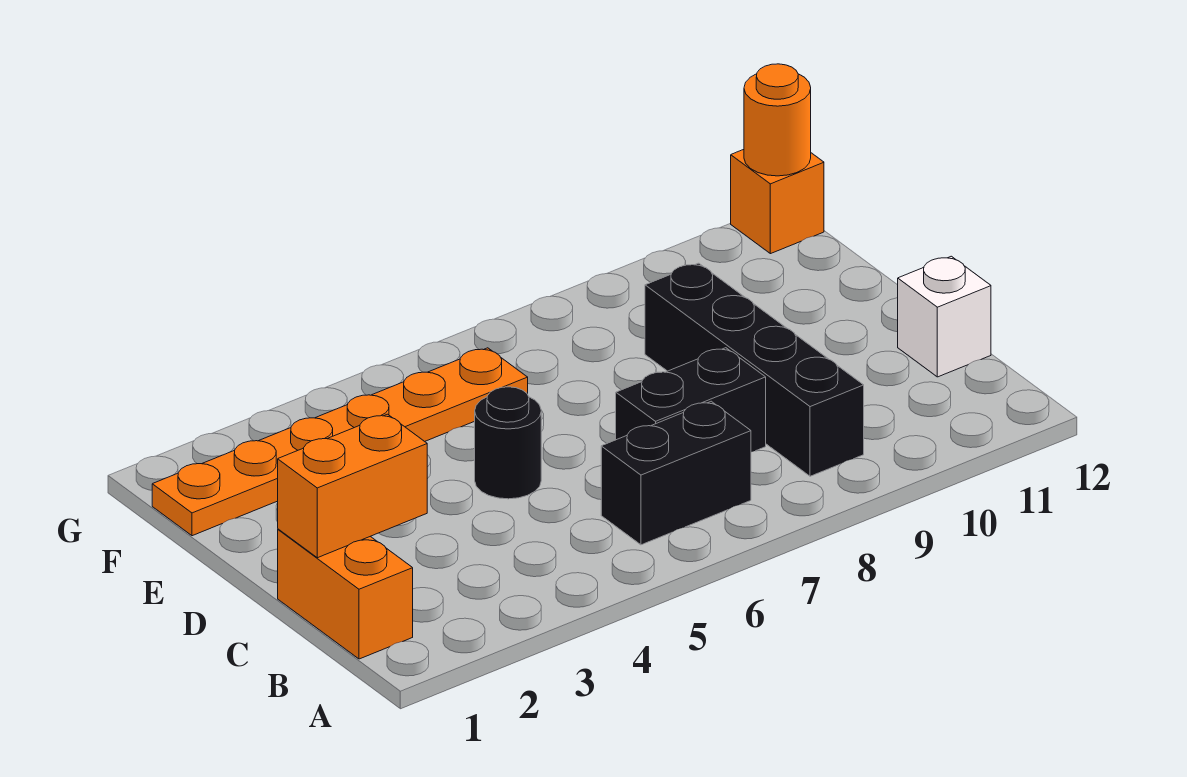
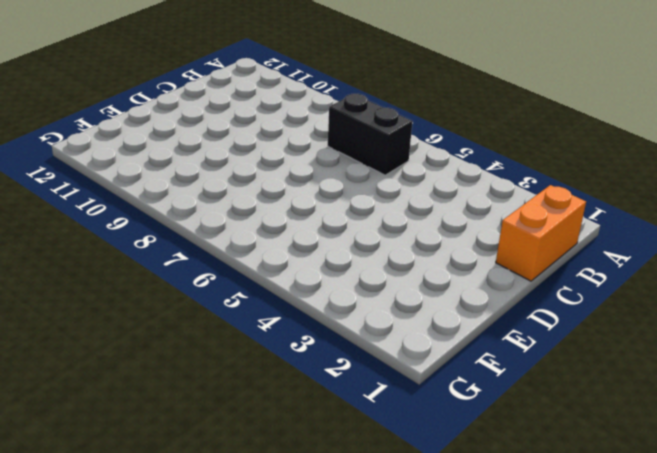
none -> black 1x4 brick [645,263,864,476]
none -> black 1x2 brick [616,348,766,452]

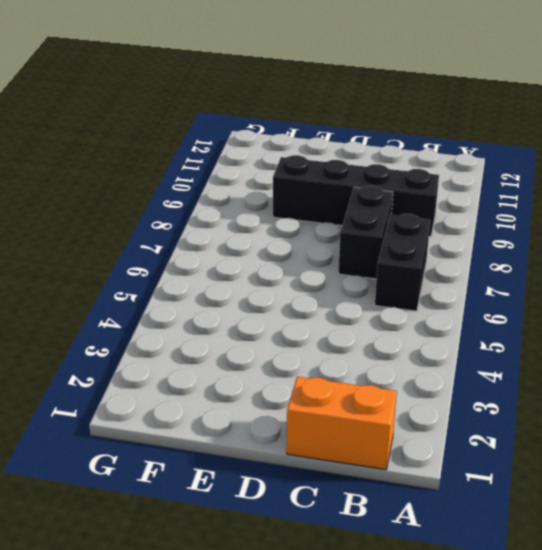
none -> white 1x1 brick [898,256,991,377]
none -> black 1x1 round brick [475,387,541,499]

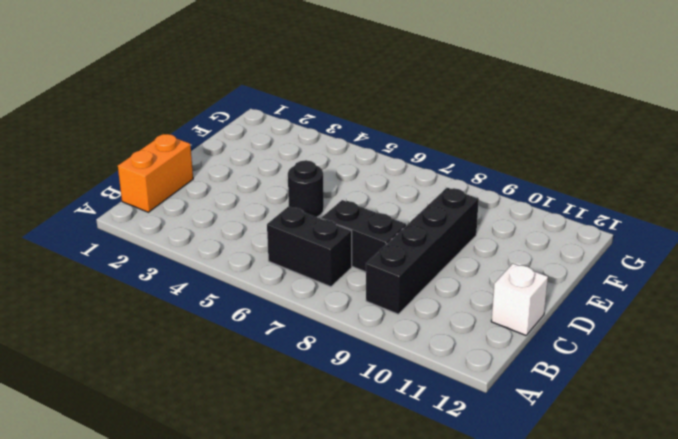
none -> orange 1x6 plate [152,348,528,536]
none -> orange 1x1 brick [731,149,824,254]

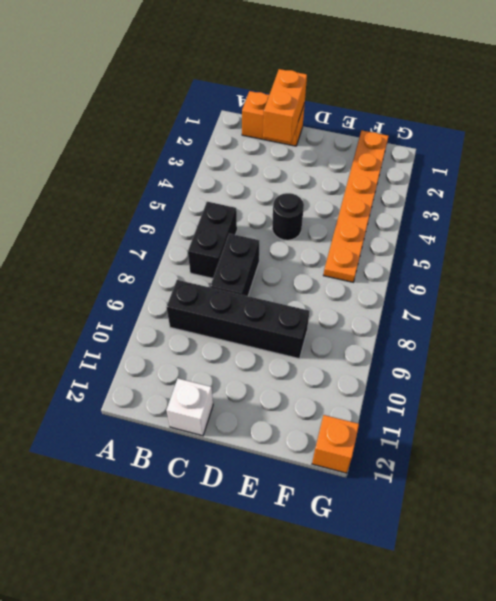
none -> orange 1x1 round brick [744,64,811,176]

